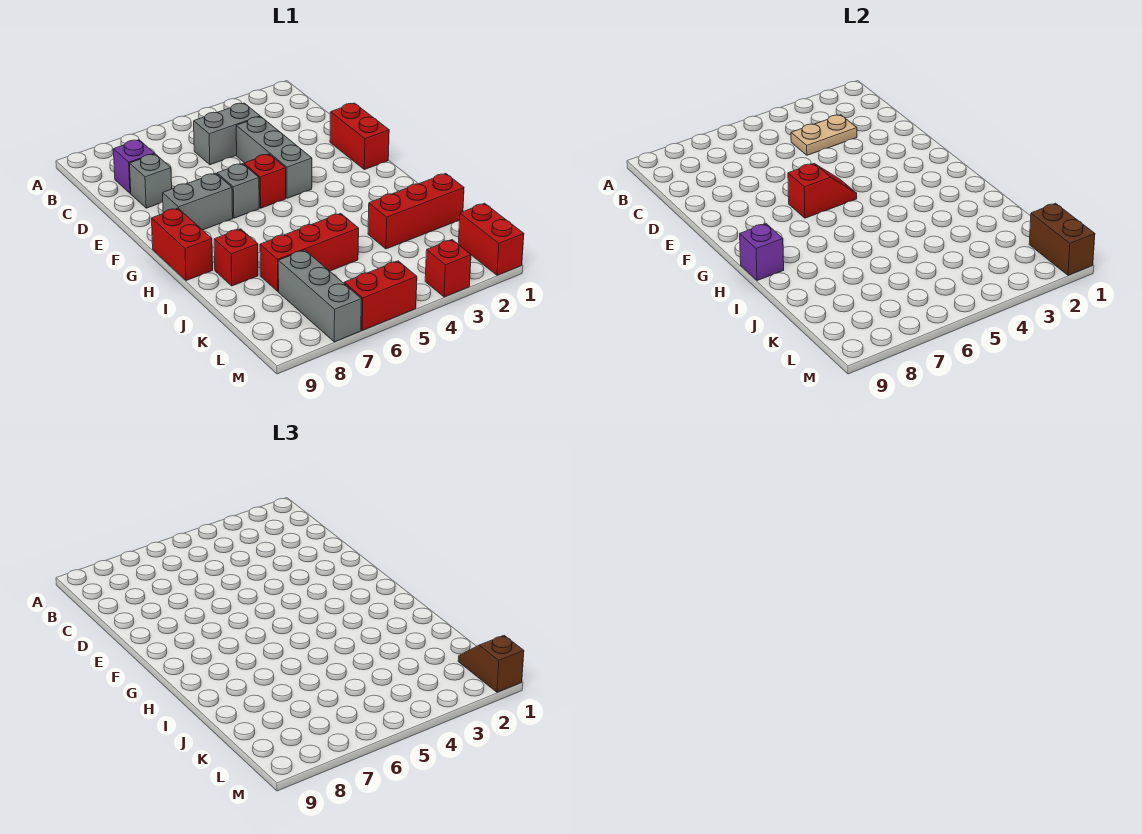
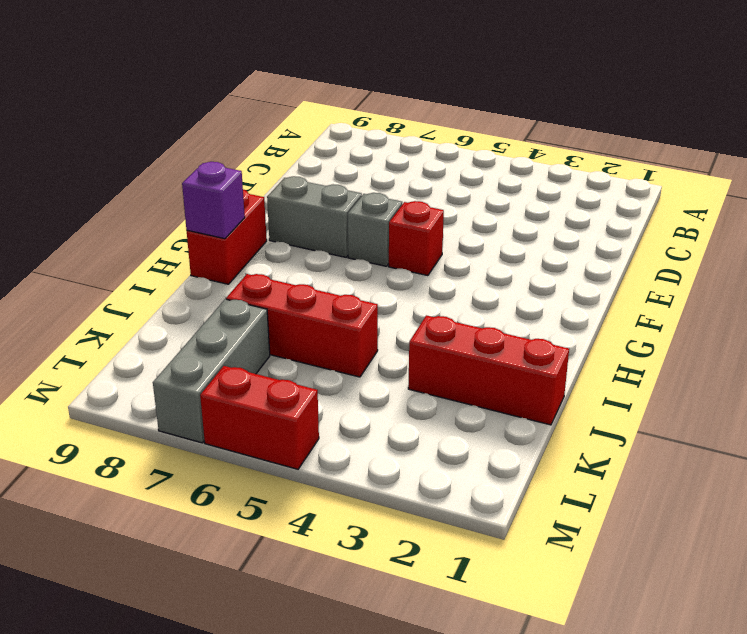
none -> grey 1x2 brick [194,103,260,165]
none -> purple 1x1 brick [113,140,155,193]
none -> grey 1x3 brick [236,117,312,198]

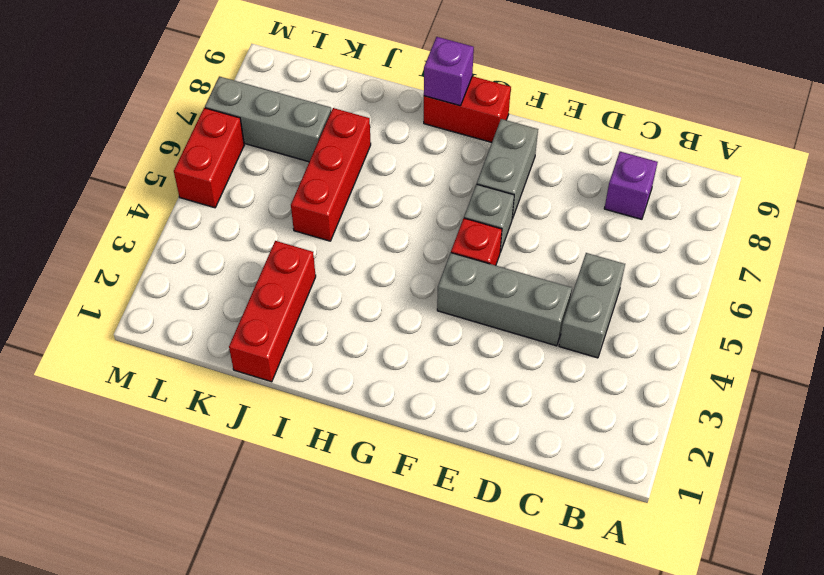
none -> grey 1x1 brick [130,154,172,208]
none -> red 1x2 brick [330,103,389,170]
none -> red 1x1 brick [214,229,258,286]

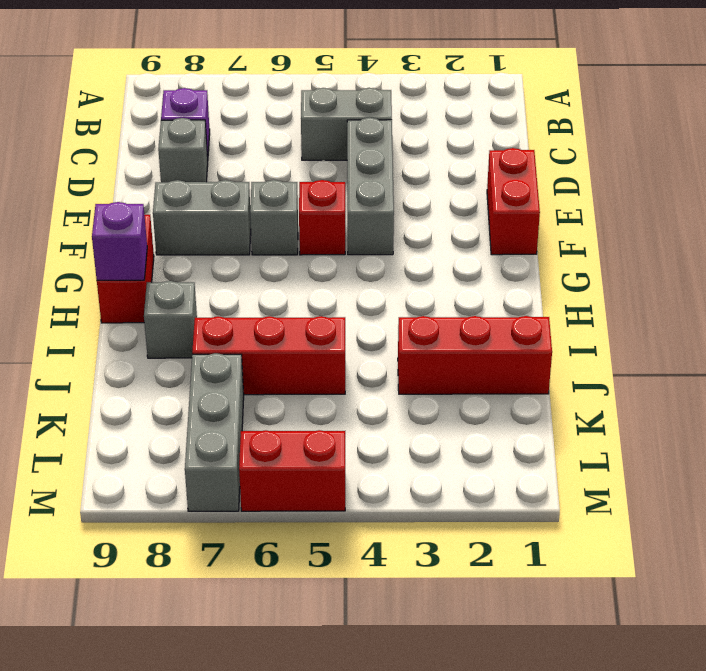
grey 1x1 brick [144,281,197,358] -> red 1x1 brick [214,229,258,286]
none -> red 1x2 brick [458,203,524,275]
none -> red 1x1 brick [425,240,471,297]
none -> tan 1x2 plate [791,115,857,155]

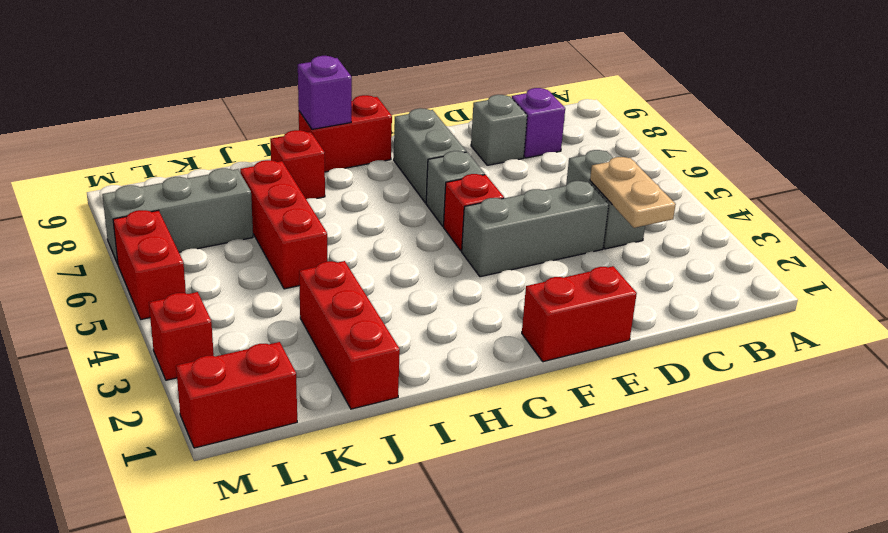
none -> red 1x2 slope [788,164,857,218]
none -> brown 1x2 brick [1029,203,1095,275]
none -> brown 1x2 slope [458,636,524,692]

